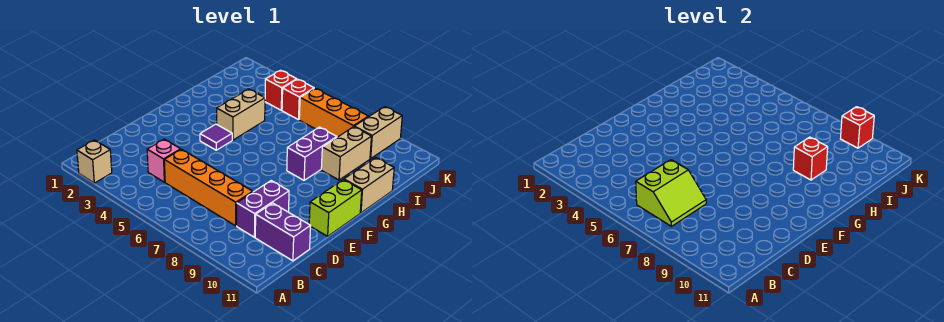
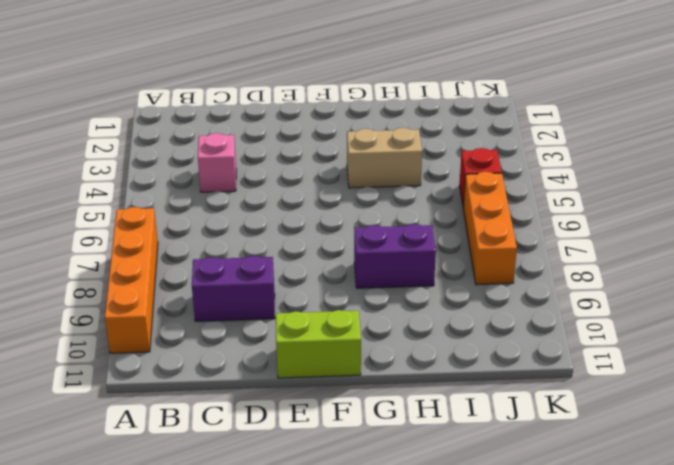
orange 1x4 brick [105,207,158,353] -> orange 1x4 brick moved to [164,149,253,226]
none -> tan 1x1 brick [77,140,112,183]
none -> purple 1x2 brick [255,203,311,261]
none -> purple 1x1 tile [200,124,232,150]

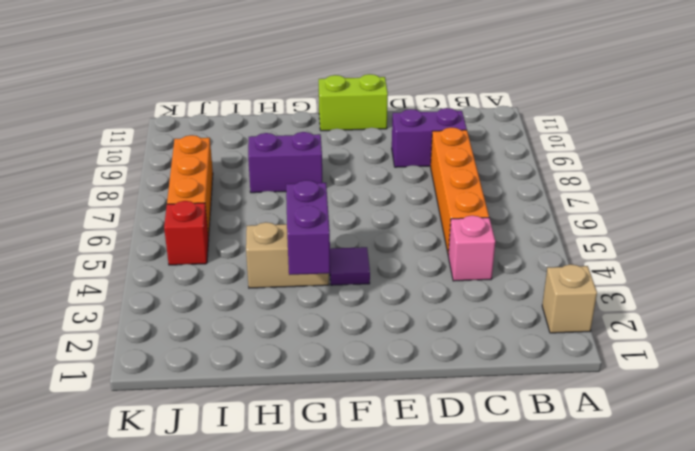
purple 1x2 brick [286,180,330,275] -> purple 1x2 brick moved to [255,203,311,261]
none -> tan 1x2 brick [344,158,394,213]
none -> tan 1x2 brick [321,127,371,180]
none -> red 1x1 brick [265,70,297,110]

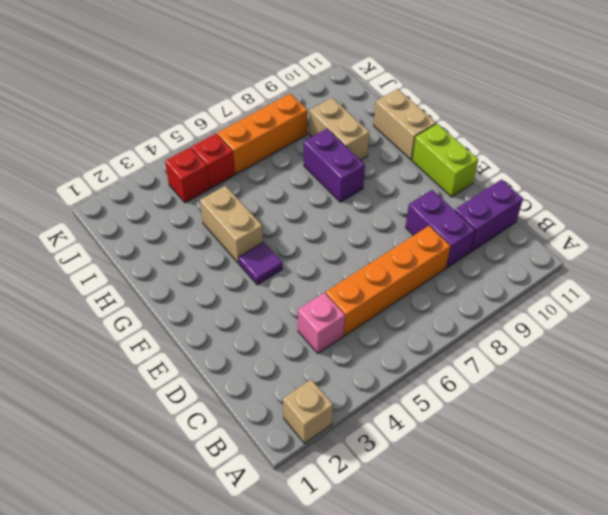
none -> tan 1x2 brick [354,107,402,159]
none -> lime 2x2 slope [636,160,706,226]
none -> red 1x1 brick [793,137,828,180]

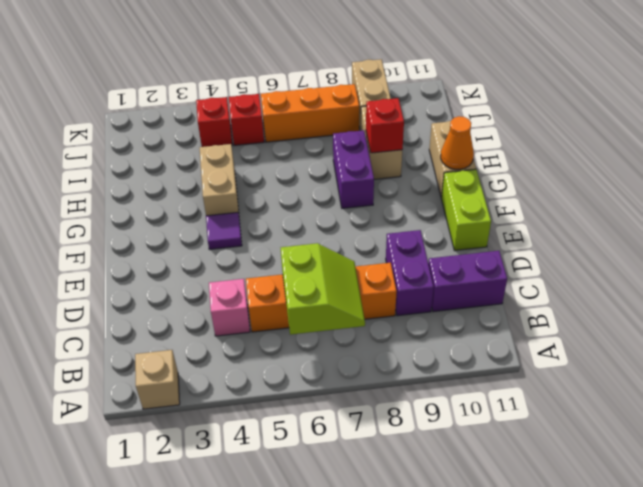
orange 1x1 cone [441,116,474,169] -> none
none -> red 1x1 brick [840,107,874,148]

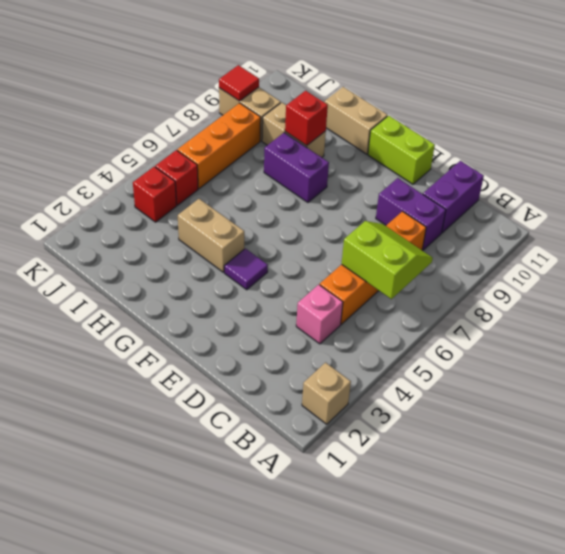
red 1x1 tile [219,65,259,101] -> red 1x1 brick [840,107,874,148]

